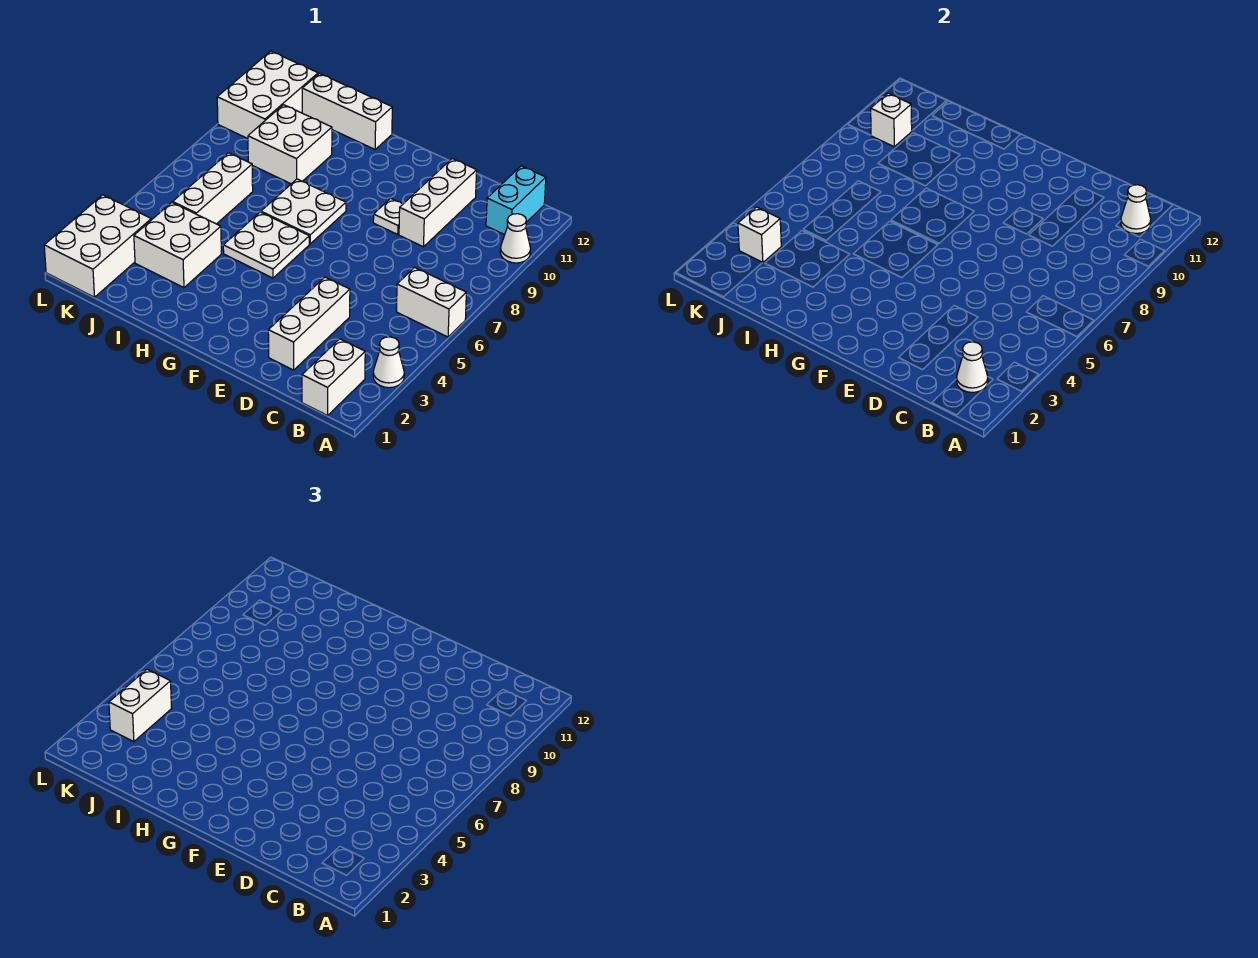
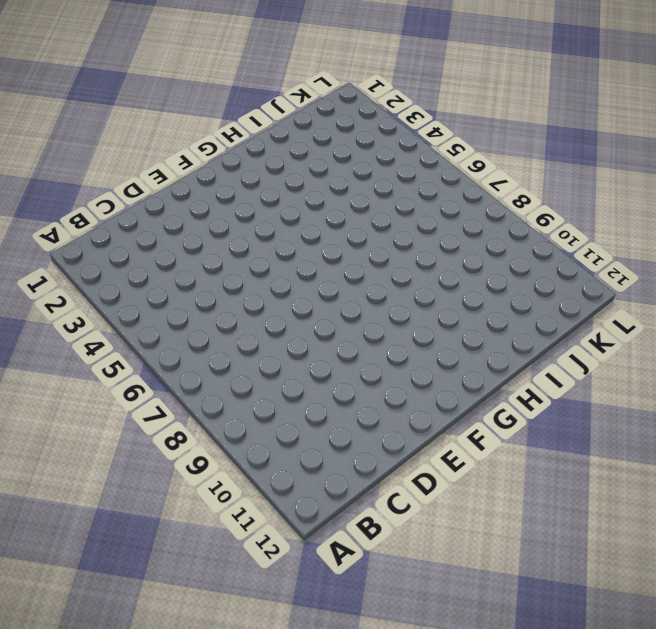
none -> white 1x1 cone [373,337,404,388]
none -> white 1x2 brick [397,267,466,337]
none -> white 1x1 cone [500,214,531,263]

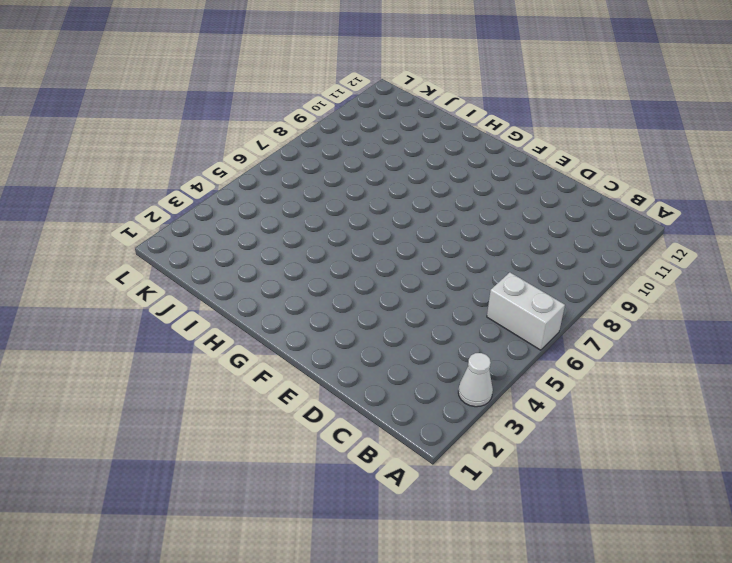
none -> white 1x1 cone [500,214,531,263]
none -> white 1x2 brick [302,339,365,416]
none -> cyan 1x2 brick [486,166,546,235]

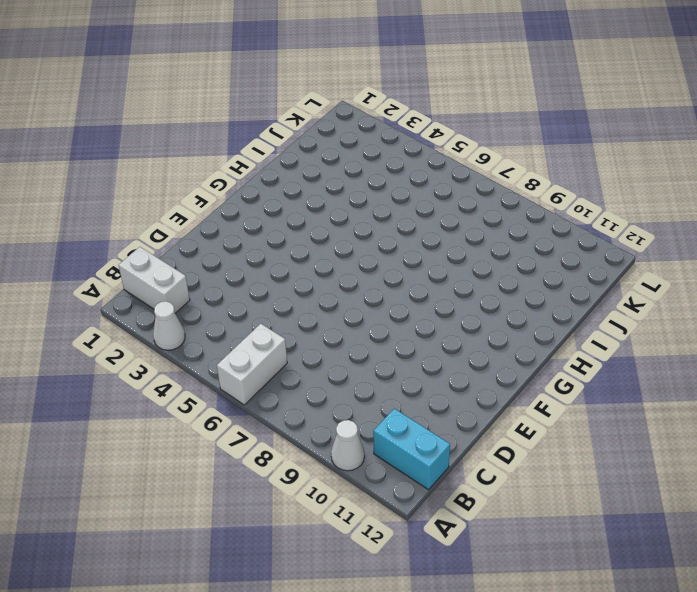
none -> white 1x3 brick [268,277,350,370]
none -> white 1x3 brick [399,159,477,247]
none -> white 1x1 plate [373,198,403,234]

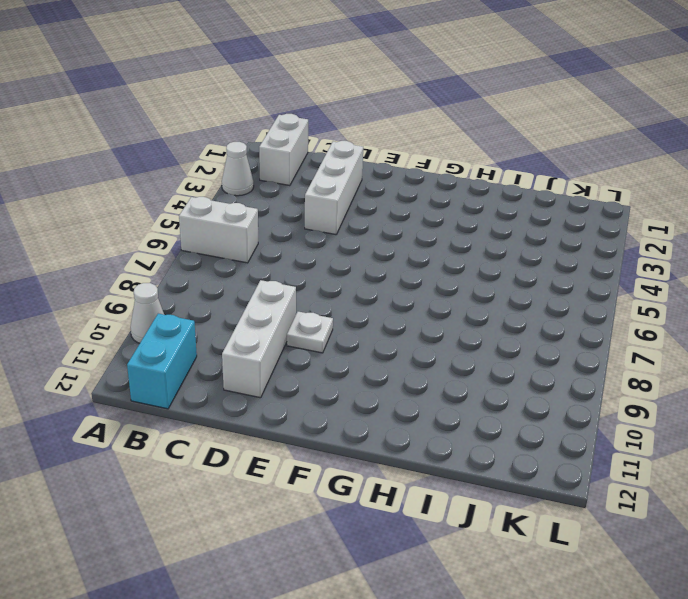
none -> white 2x2 plate [223,212,309,278]
none -> white 2x2 plate [261,179,346,244]
none -> white 1x3 brick [302,73,392,149]

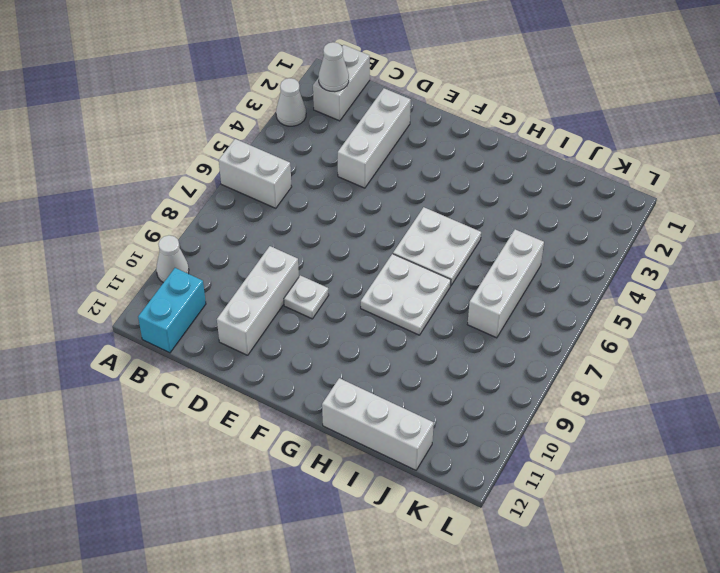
none -> white 2x2 brick [134,203,221,288]
none -> white 2x2 brick [248,105,332,184]
none -> white 2x3 brick [44,195,151,297]

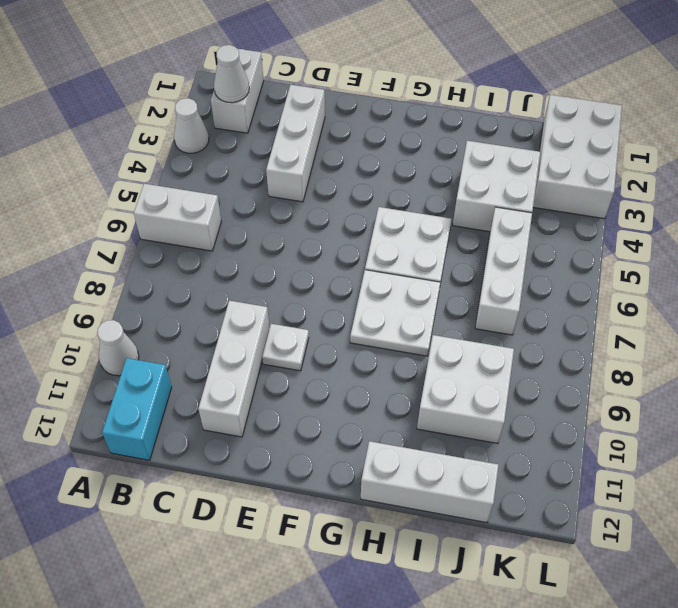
none -> white 2x3 brick [217,51,318,138]
none -> white 1x1 cone [1121,185,1151,233]
none -> white 1x1 brick [738,207,781,263]

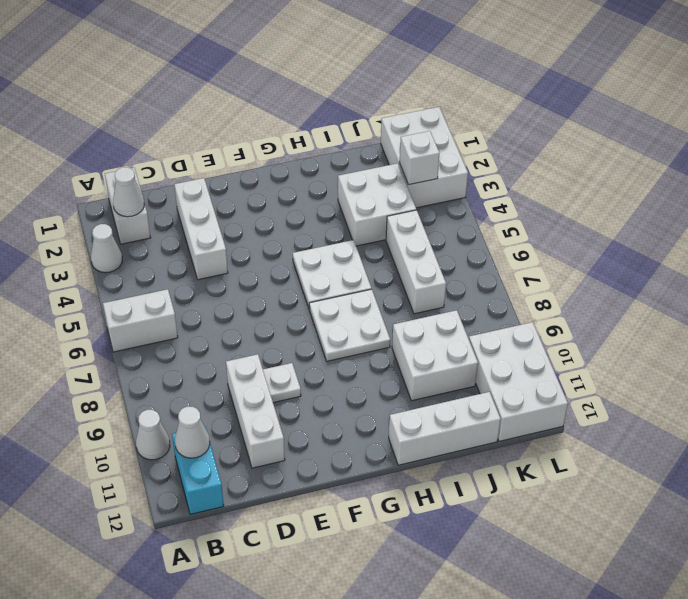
none -> white 1x1 brick [871,93,912,147]
none -> white 1x2 brick [109,669,172,742]

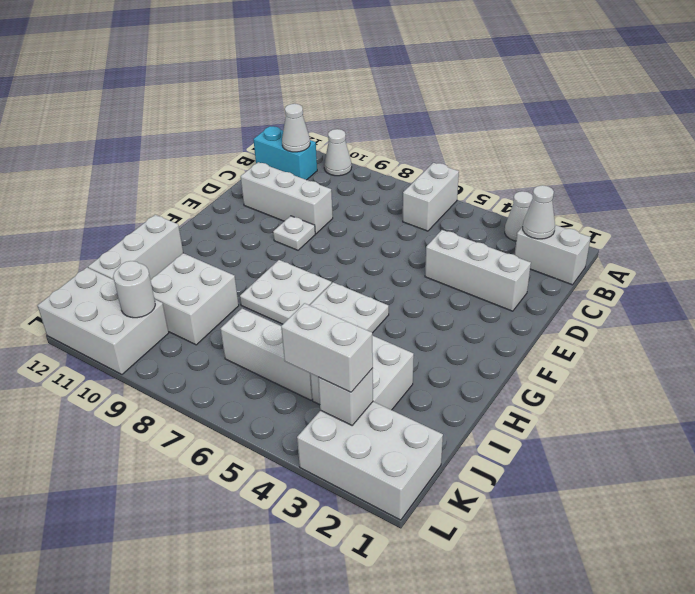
white 1x1 round brick [113,261,155,318] -> white 1x1 brick [871,93,912,147]

